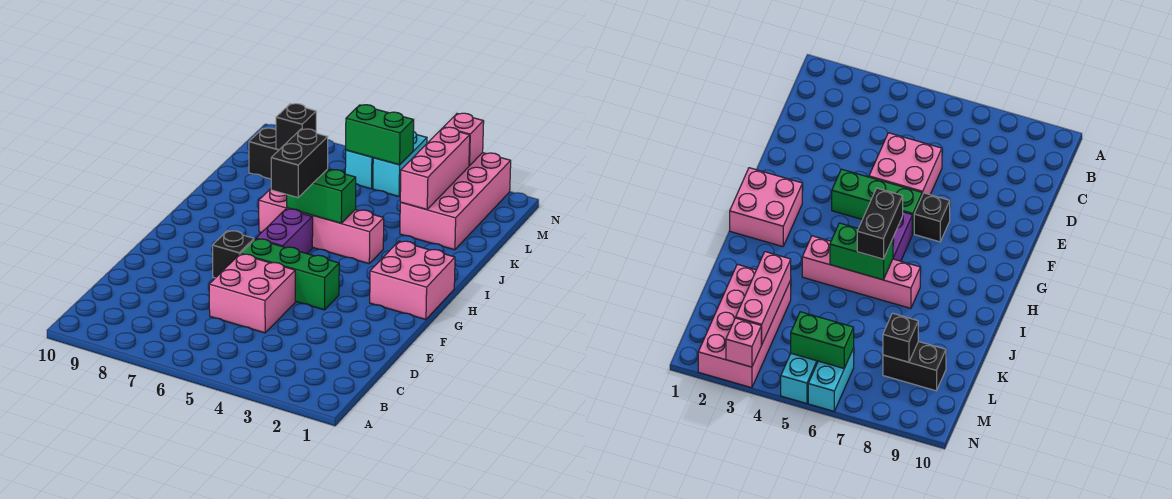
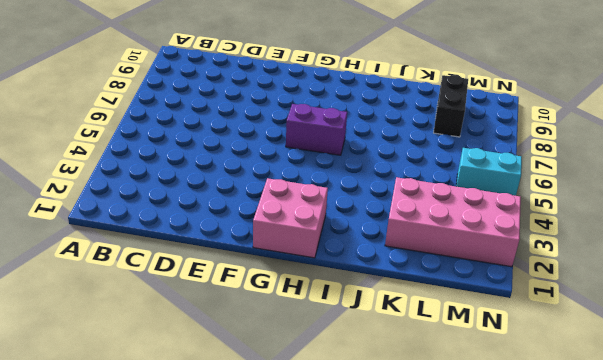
none -> pink 2x2 brick [209,254,295,333]
none -> green 1x3 brick [241,239,339,310]
none -> black 1x1 brick [212,231,254,278]

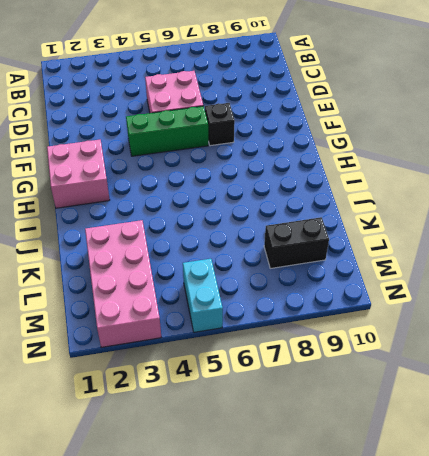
none -> purple 1x2 brick [256,209,313,254]
none -> pink 1x4 brick [259,189,384,264]
none -> cyan 1x2 brick [345,150,373,189]

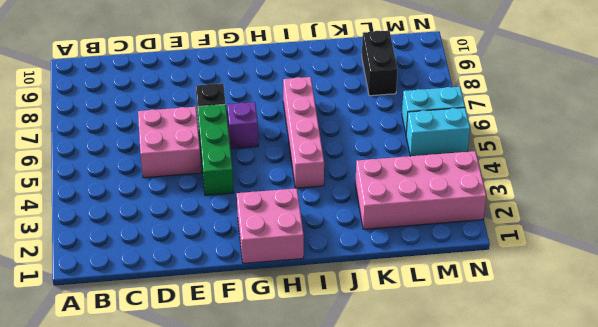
purple 1x1 brick [227,102,258,149] -> purple 1x2 brick [256,209,313,254]
none -> green 1x2 brick [287,169,356,223]
none -> pink 1x3 brick [400,127,470,210]
none -> black 1x1 brick [276,104,316,150]

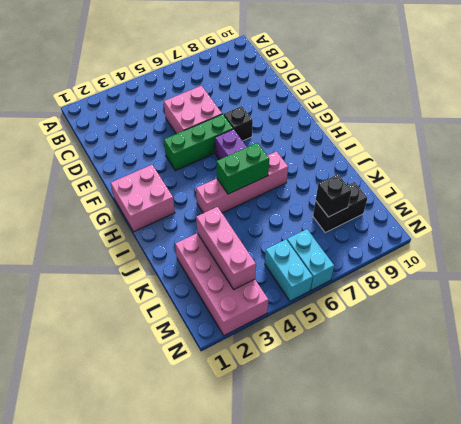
none -> green 1x2 brick [346,105,414,165]
none -> pink 1x1 brick [444,113,484,166]
none -> black 1x2 brick [271,129,328,198]

